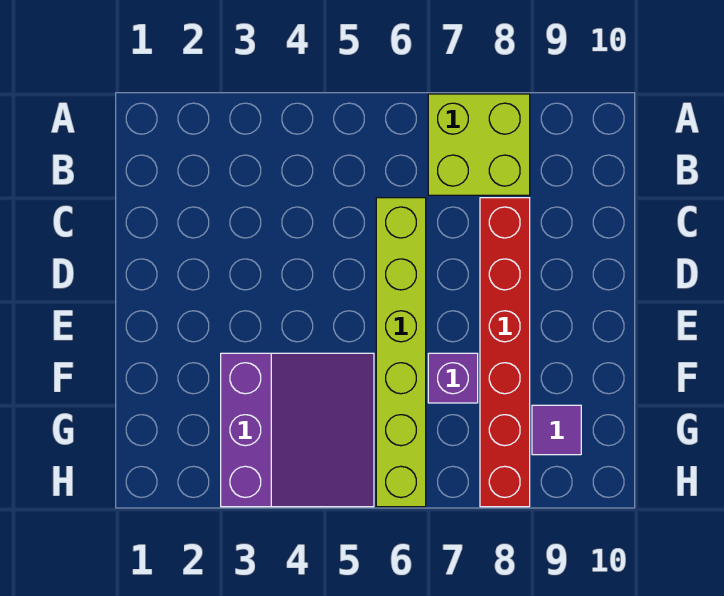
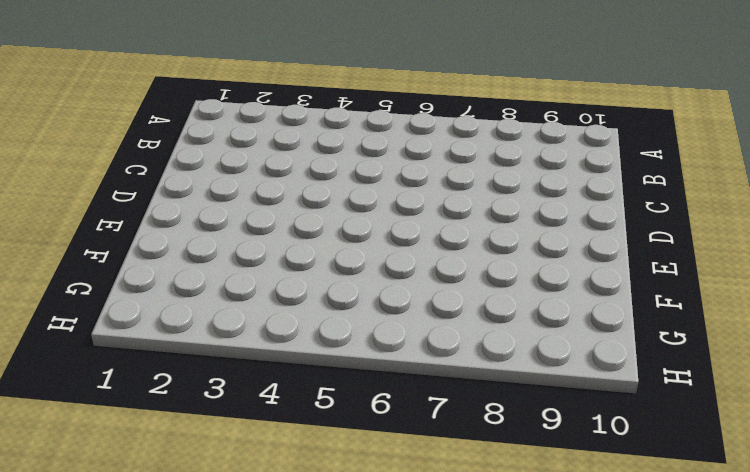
none -> lime 2x2 brick [428,94,530,195]
none -> lime 1x6 brick [376,198,426,507]

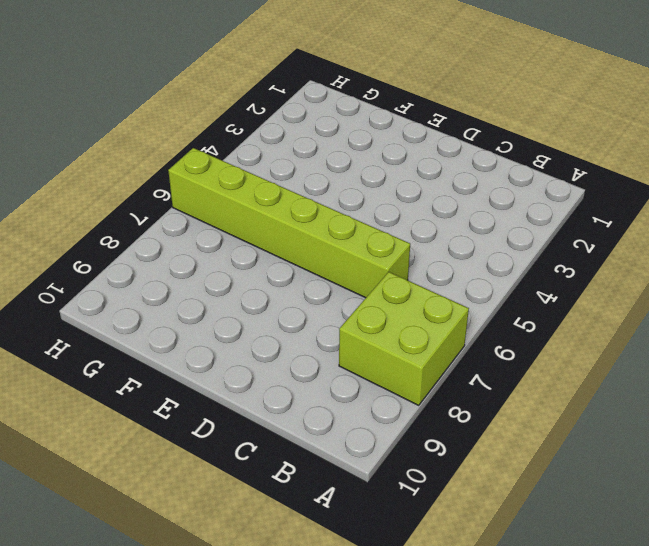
none -> red 1x6 brick [480,198,530,507]
none -> purple 3x3 slope [221,353,374,507]

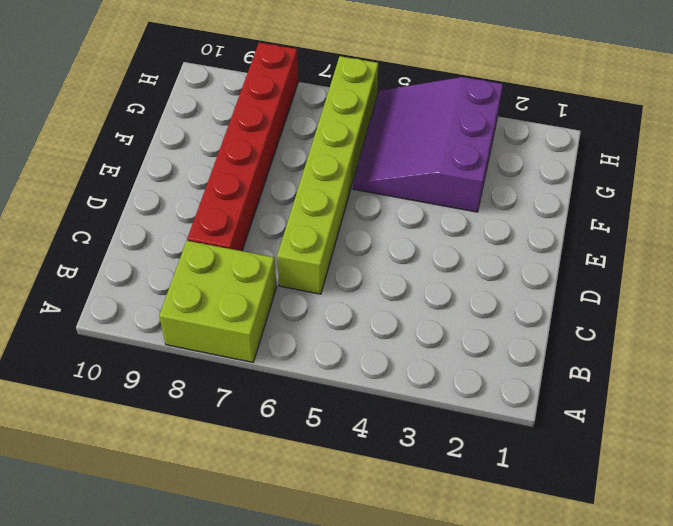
none -> purple 1x1 brick [428,353,478,403]
none -> purple 1x1 tile [532,405,581,455]

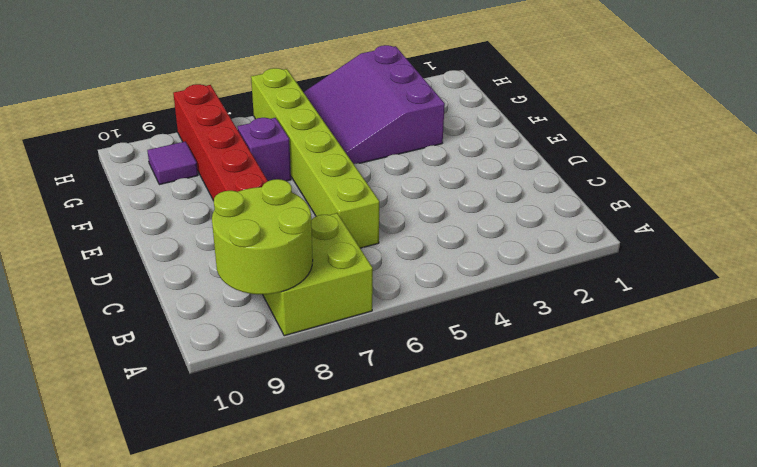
lime 2x2 round brick [212,179,313,294] -> none

